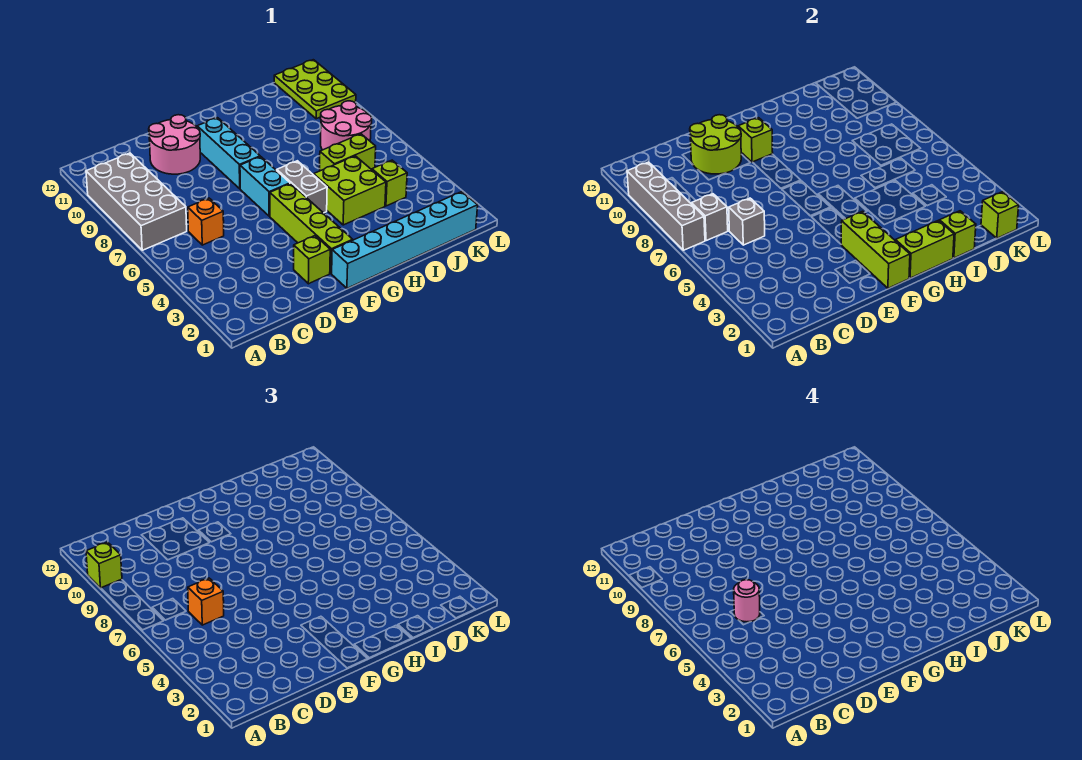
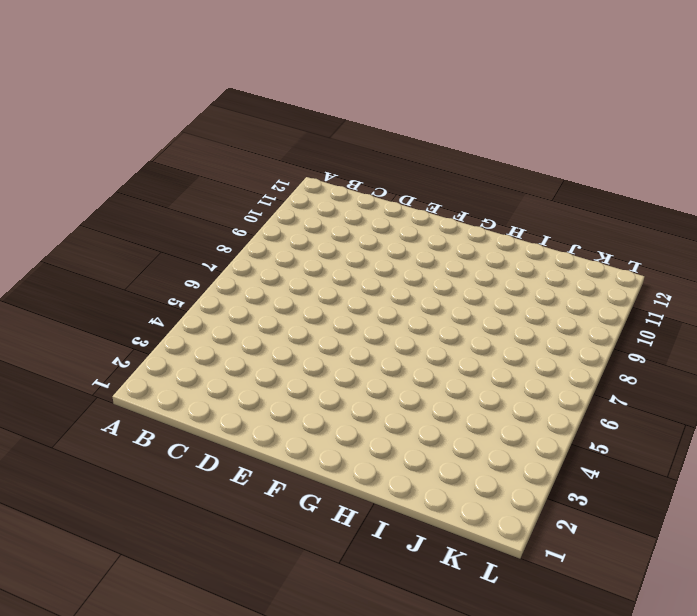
none -> grey 2x4 brick [86,153,187,250]
none -> orange 1x1 brick [188,198,224,245]
none -> pink 2x2 round brick [149,115,200,174]

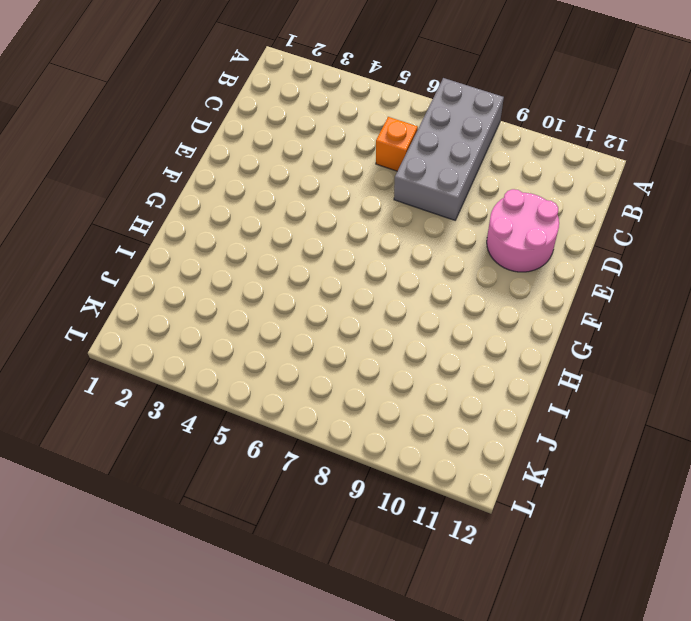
grey 2x4 brick [394,78,504,220] -> grey 2x4 brick turned to [86,153,187,250]
none -> lime 1x1 brick [294,236,330,284]
none -> cyan 1x6 brick [332,192,478,288]
none -> lime 1x4 brick [270,184,353,273]

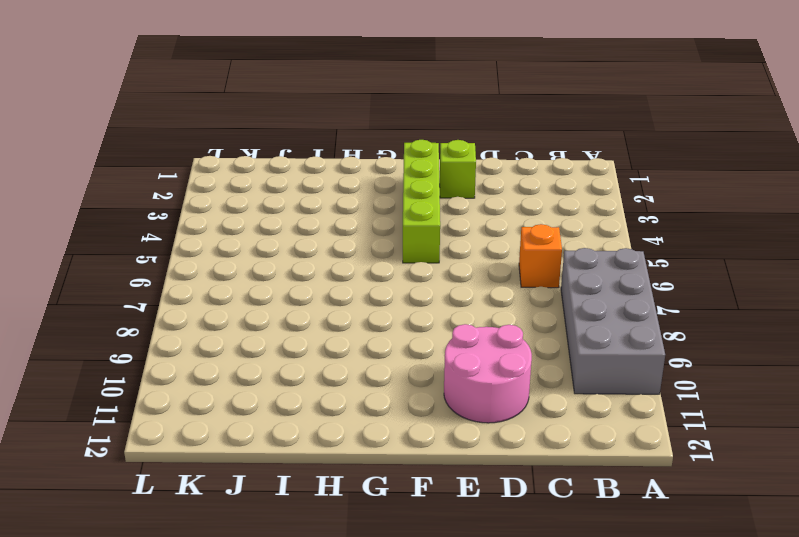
none -> cyan 1x6 brick [332,192,478,288]
none -> cyan 1x2 brick [240,157,290,216]
none -> cyan 1x3 brick [197,118,260,189]

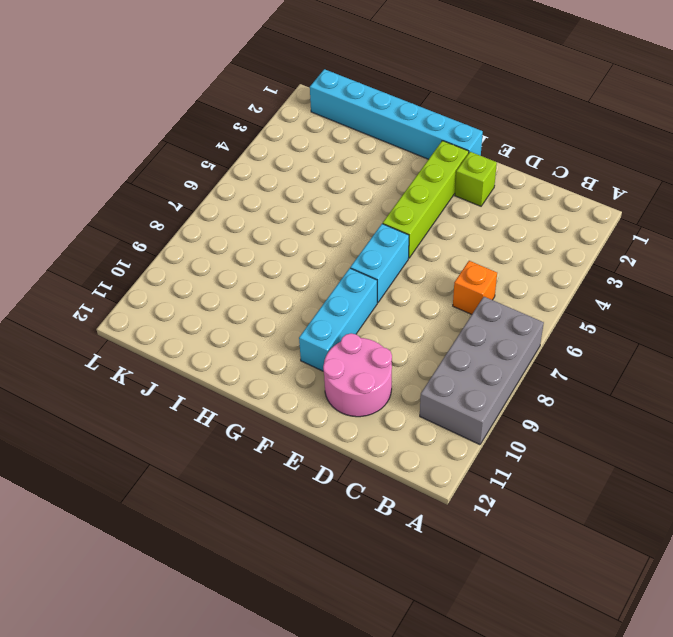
none -> grey 1x2 brick [277,161,327,213]
none -> lime 2x2 brick [314,156,386,225]
none -> lime 1x2 brick [320,134,376,171]

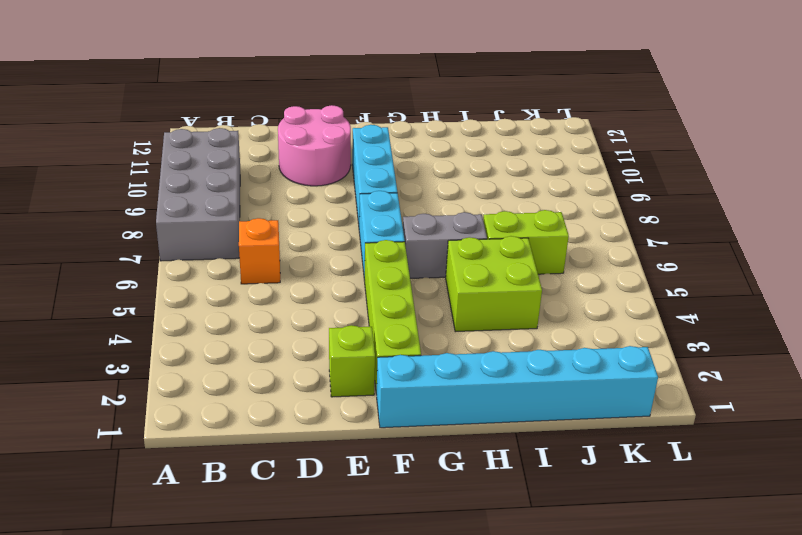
grey 1x2 brick [403,212,487,278] -> grey 1x2 brick turned to [277,161,327,213]
none -> lime 1x1 brick [372,160,407,206]
none -> pink 2x2 round brick [320,101,372,150]
none -> lime 2x3 plate [274,60,356,119]

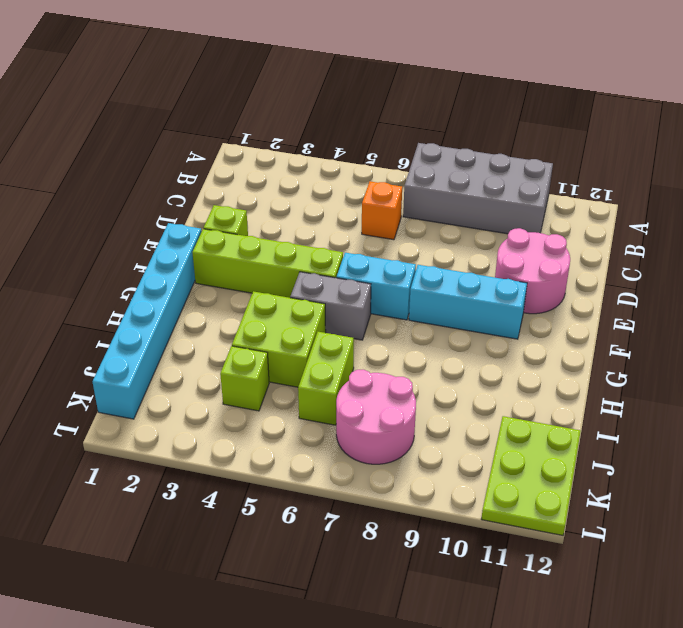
lime 2x3 plate [482,416,581,535] -> lime 2x3 plate turned to [274,60,356,119]
none -> grey 1x4 brick [627,162,705,250]
none -> grey 1x1 brick [692,194,728,241]
none -> grey 1x1 brick [729,198,765,245]

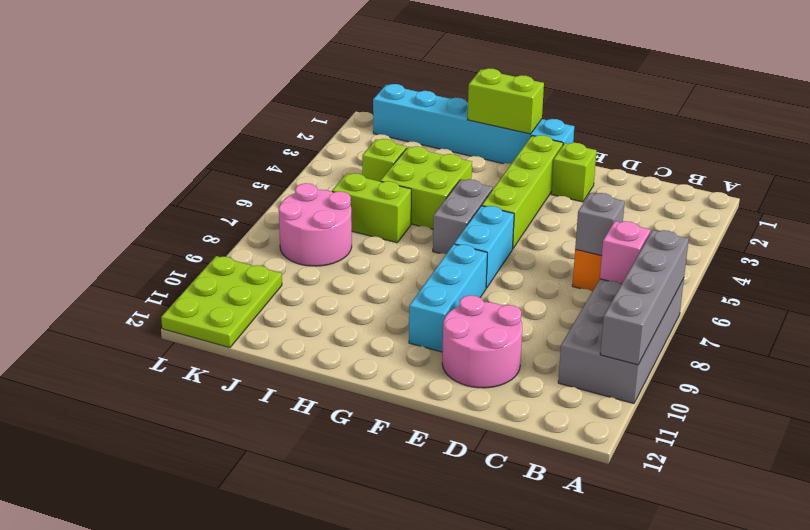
pink 1x1 brick [600,221,650,284] -> grey 1x1 brick [692,194,728,241]
none -> lime 2x2 round brick [690,115,741,174]
none -> lime 1x3 brick [841,211,910,288]
none -> lime 1x1 brick [738,118,773,162]

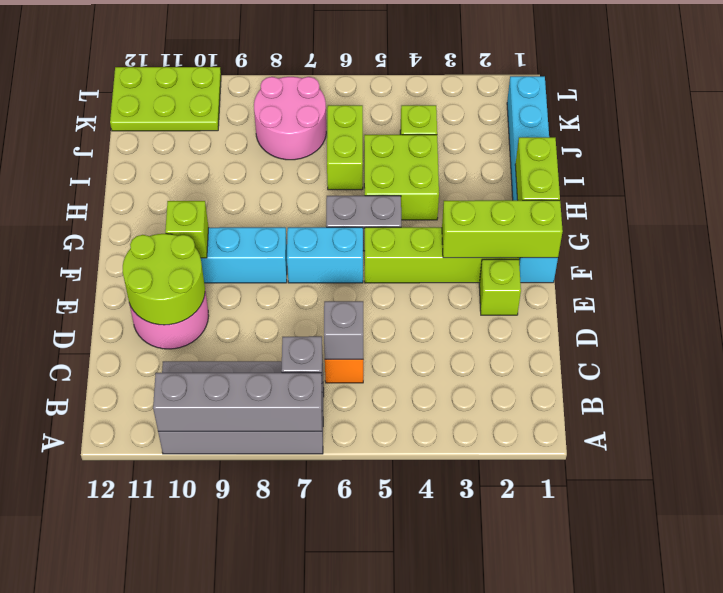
none -> lime 1x1 brick [940,211,976,258]
none -> lime 1x1 brick [981,192,1019,238]
none -> lime 1x1 brick [86,542,122,588]

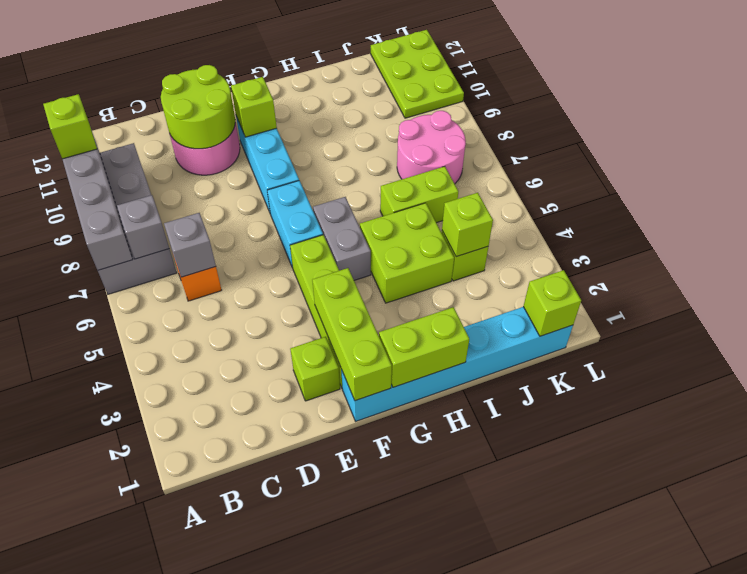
lime 1x1 brick [442,193,493,257] -> lime 1x1 brick moved to [940,211,976,258]
none -> orange 1x1 brick [188,578,224,625]
none -> pink 1x1 round brick [734,580,760,622]

